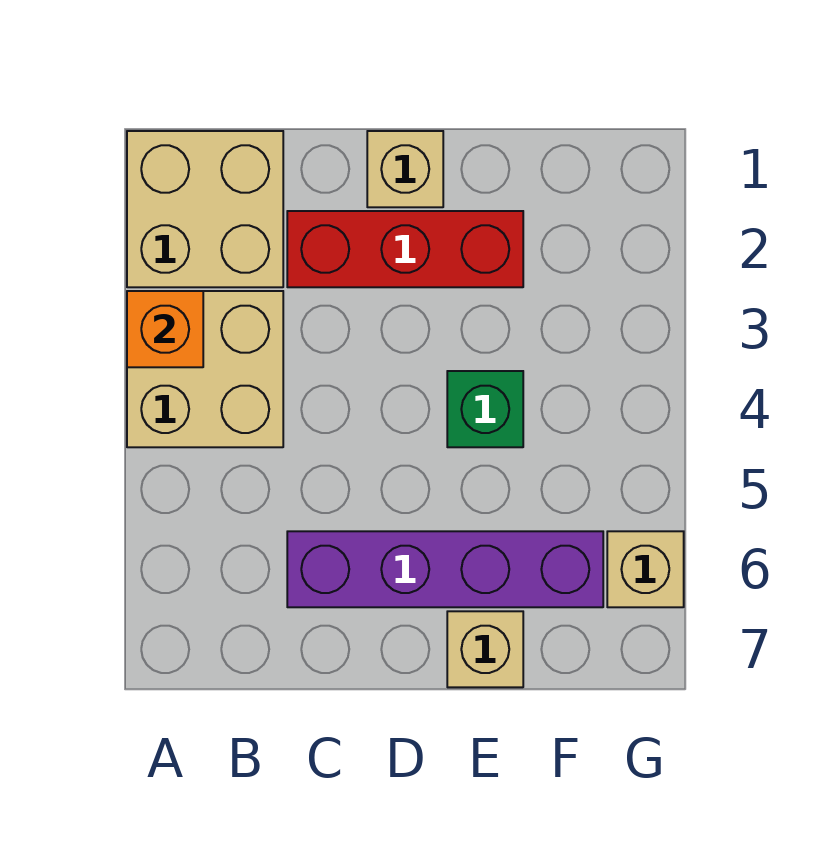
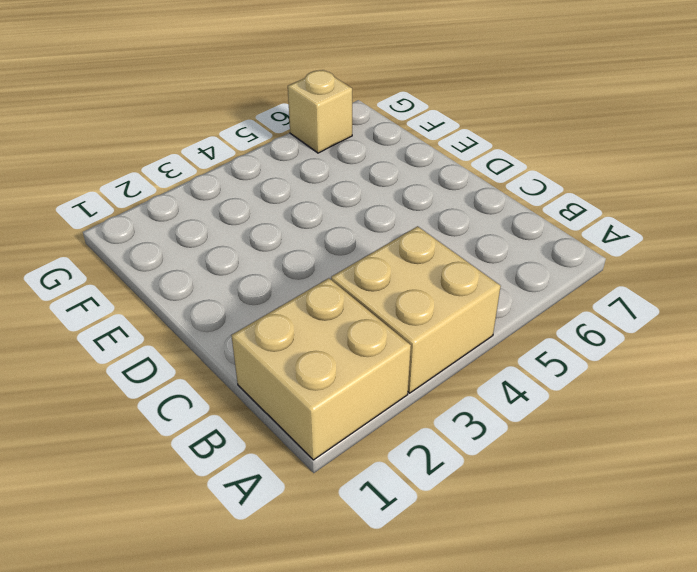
none -> red 1x3 brick [287,211,523,287]
none -> purple 1x4 brick [287,531,603,607]

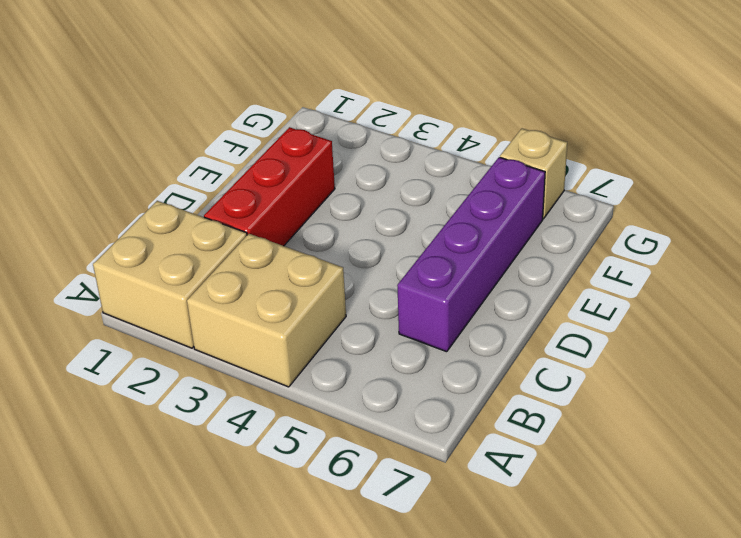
none -> tan 1x1 brick [367,131,443,207]
none -> green 1x1 brick [447,371,523,447]

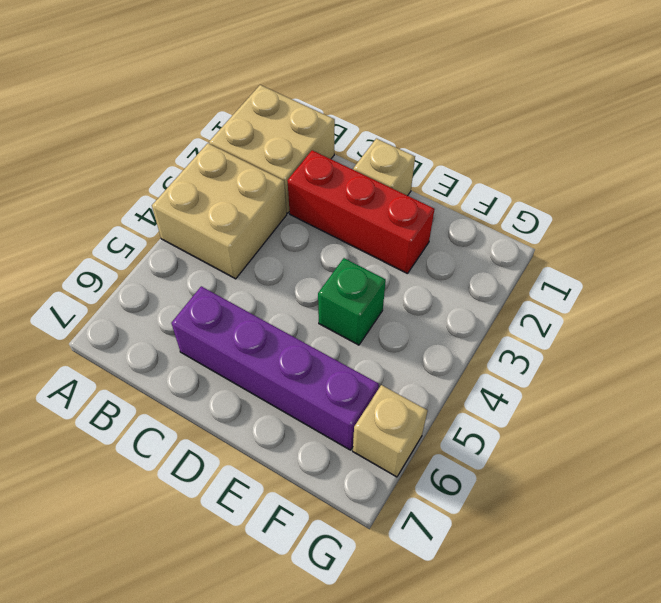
none -> tan 1x1 brick [447,611,523,687]
none -> orange 1x1 brick [127,291,203,367]

